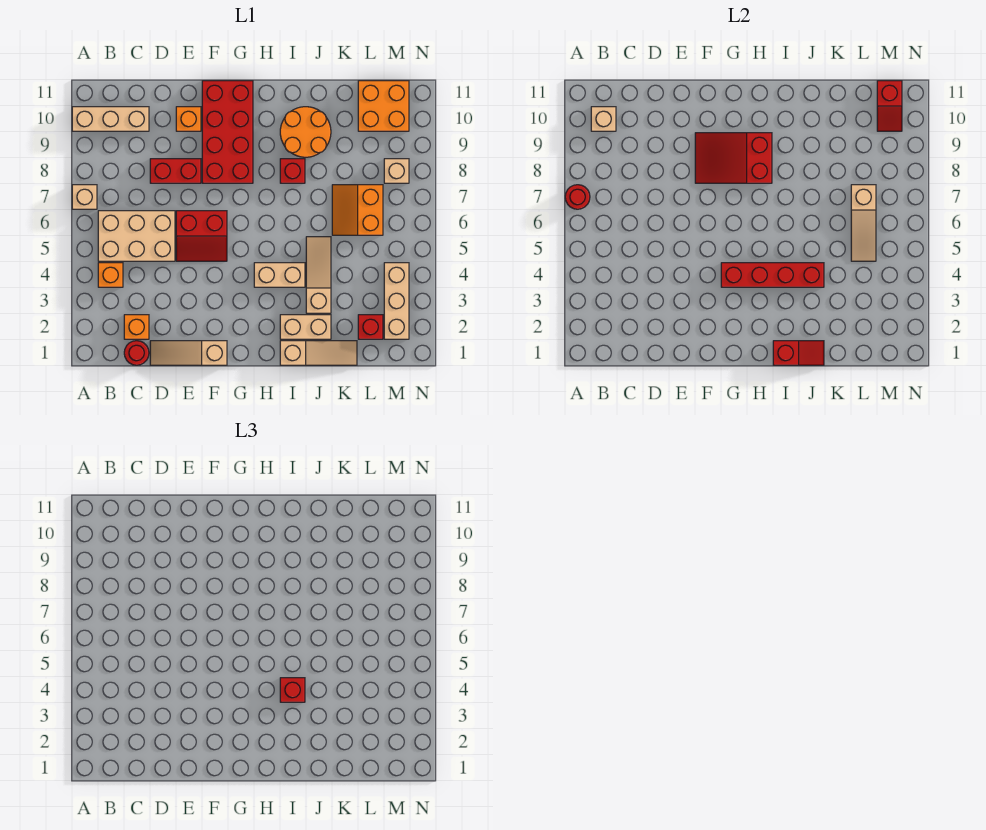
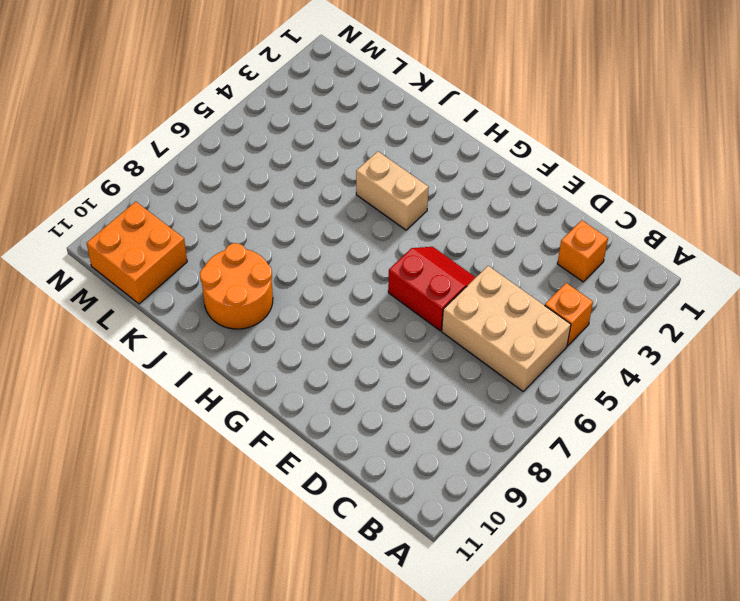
none -> tan 1x1 brick [72,185,97,209]
none -> tan 1x3 brick [72,107,149,131]
none -> red 1x1 round brick [124,341,149,365]
none -> tan 1x3 slope [150,341,227,365]

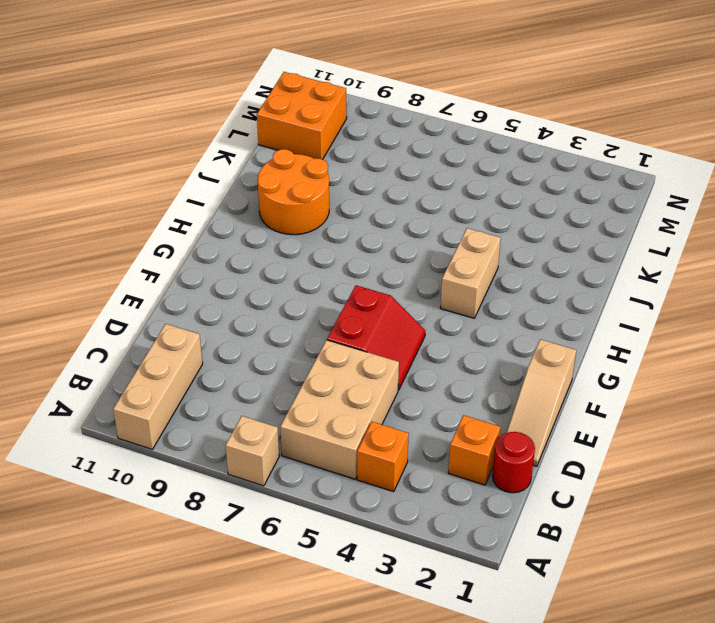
none -> red 1x2 brick [150,159,201,183]
none -> orange 1x1 brick [176,107,201,131]
none -> red 2x4 brick [202,81,253,183]
none -> tan 1x3 slope [280,341,357,365]

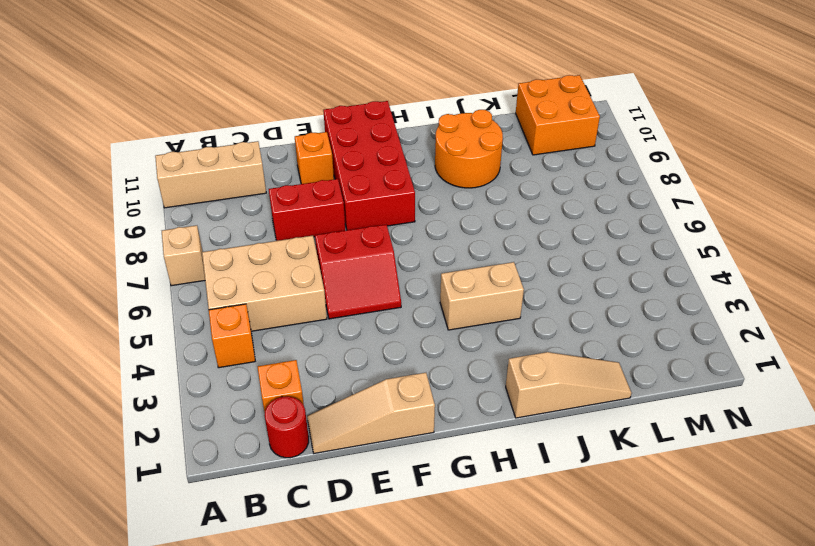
none -> tan 1x2 brick [280,315,331,339]
none -> red 1x1 brick [280,159,305,183]
none -> tan 1x3 slope [306,237,331,313]
none -> orange 2x2 slope [332,185,383,235]

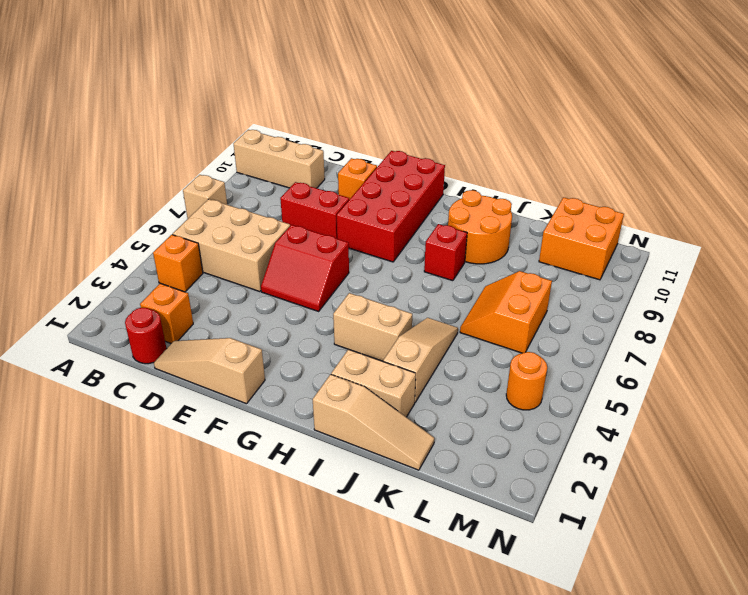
orange 1x1 round brick [506,352,547,410] -> tan 1x3 brick [384,263,409,339]
none -> red 1x1 brick [358,315,383,339]
none -> tan 1x1 brick [384,159,409,183]
none -> red 1x1 round brick [565,185,590,209]
none -> tan 1x1 brick [591,107,616,131]

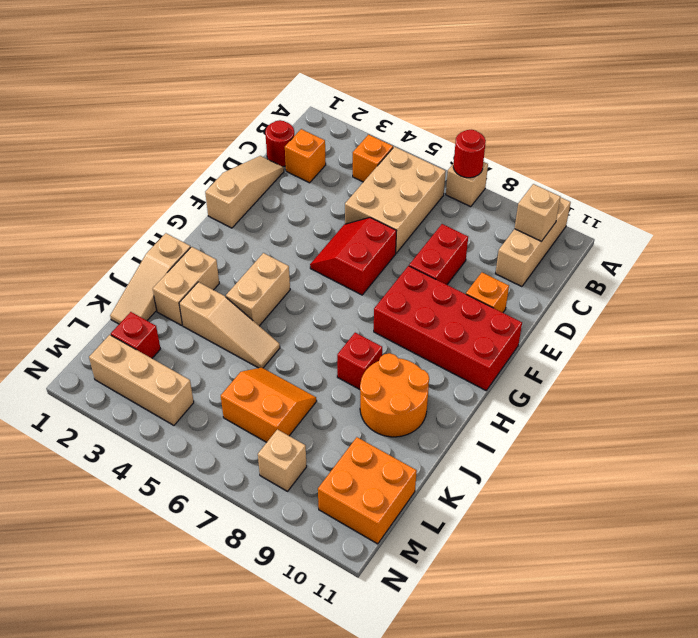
none -> red 2x3 slope [695,133,772,183]
none -> red 1x4 brick [721,263,824,287]
none -> red 1x2 slope [773,341,824,365]
none -> tan 1x3 slope [851,185,876,261]

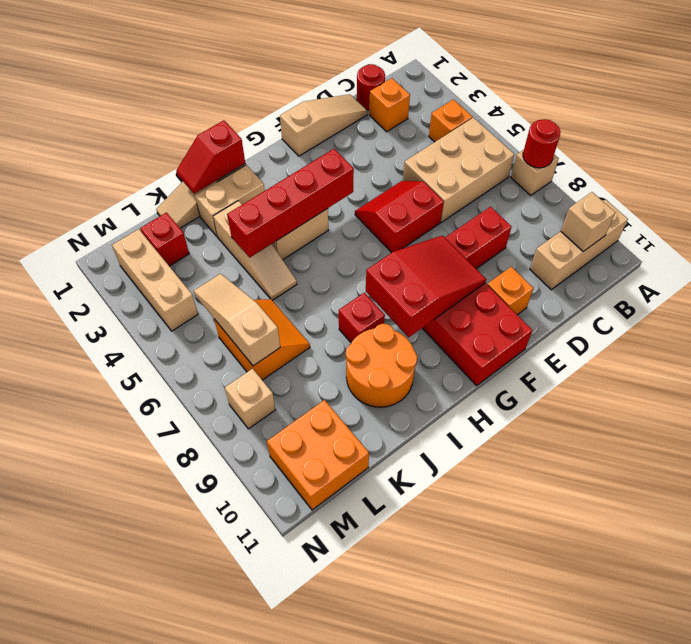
none -> red 1x2 slope [877,81,902,131]
none -> red 1x1 brick [280,678,305,702]

